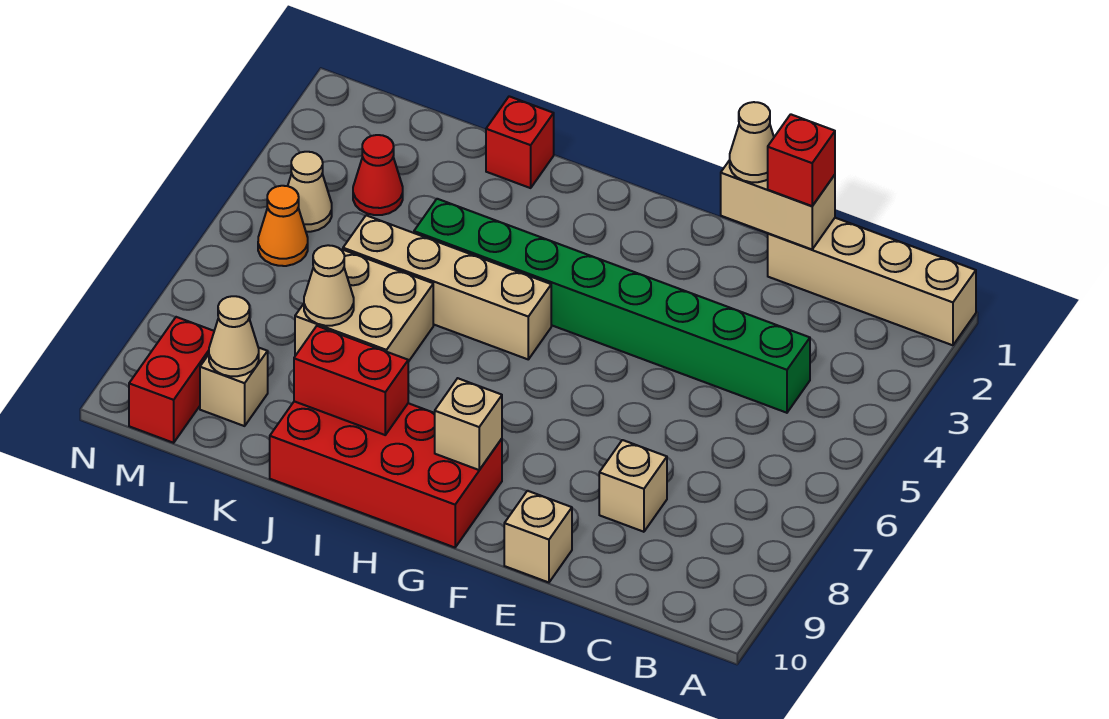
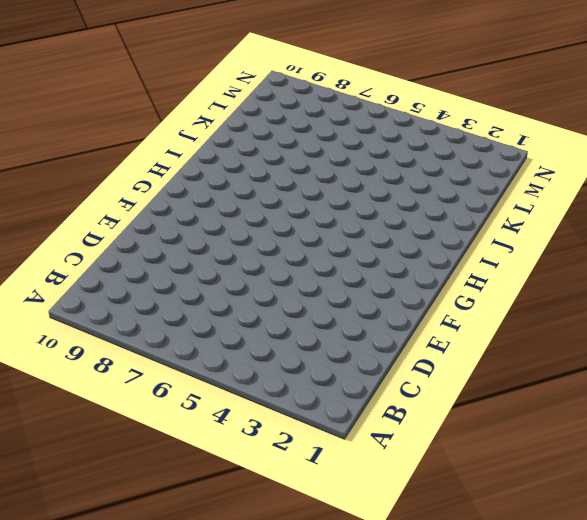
none -> tan 1x4 brick [768,218,976,345]
none -> green 1x8 brick [414,199,810,413]
none -> tan 1x1 brick [599,440,667,532]

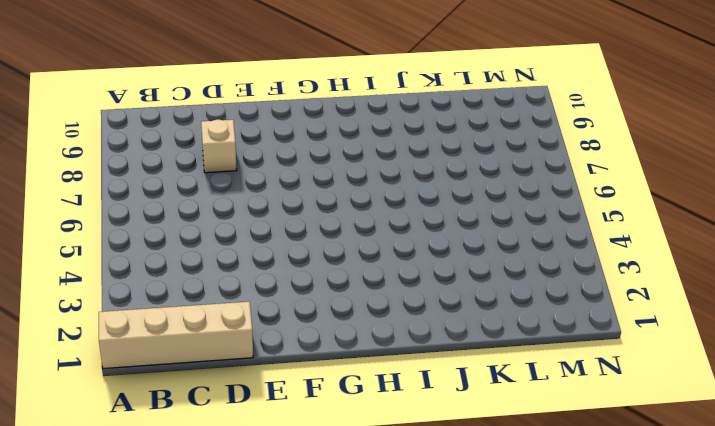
none -> green 1x8 brick [414,199,810,413]
none -> tan 1x1 brick [504,491,572,582]
none -> red 2x4 brick [270,401,502,547]

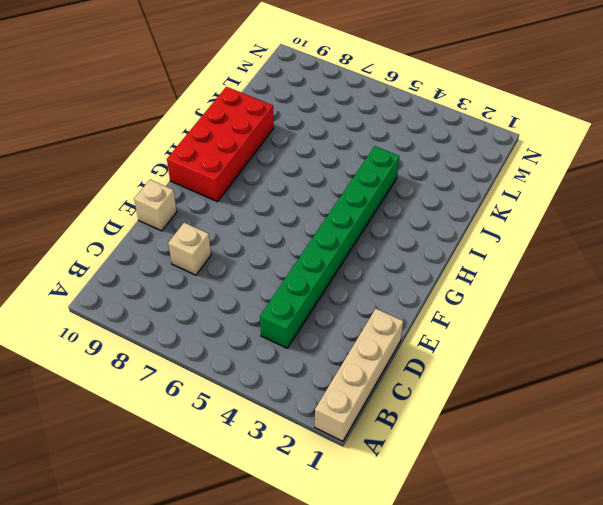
none -> tan 1x4 brick [343,215,551,359]
none -> red 1x1 brick [486,96,554,188]
none -> tan 2x2 brick [295,250,433,362]

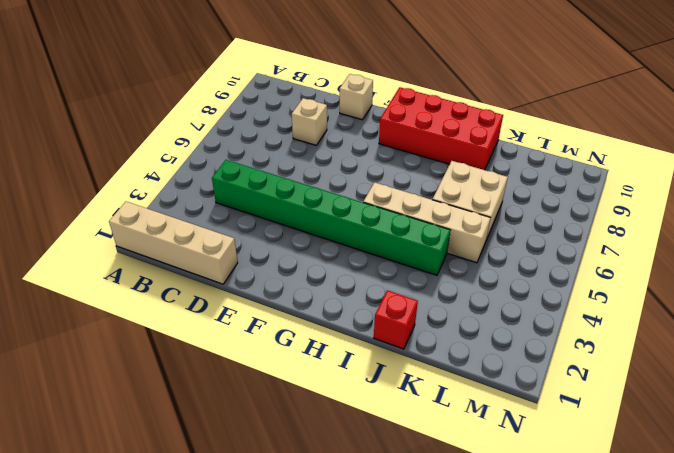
none -> red 1x1 cone [353,135,403,215]
none -> tan 1x1 brick [200,347,268,426]
none -> tan 1x1 cone [288,152,332,232]

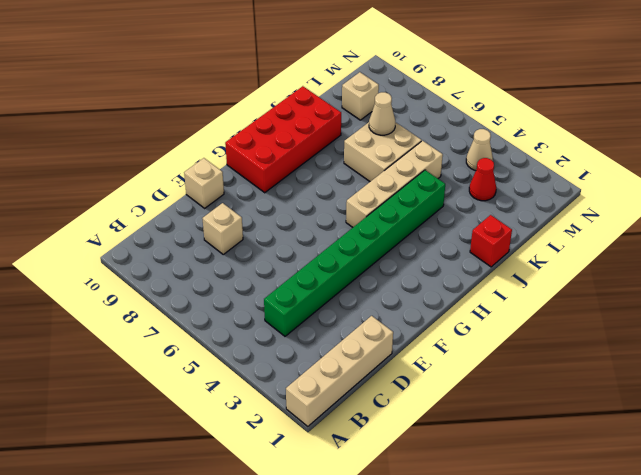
none -> orange 1x1 cone [258,186,308,266]
none -> red 1x2 brick [129,317,214,443]
none -> tan 1x2 brick [721,160,835,249]

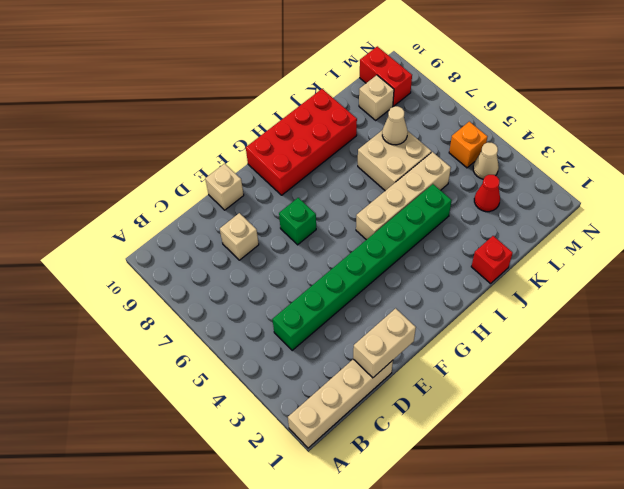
green 1x1 brick [279,198,316,245] -> none
orange 1x1 brick [449,122,487,168] -> orange 1x1 cone [258,186,308,266]
none -> tan 1x1 brick [435,378,502,470]
none -> red 1x2 brick [294,326,408,435]
none -> tan 1x1 cone [209,296,259,376]

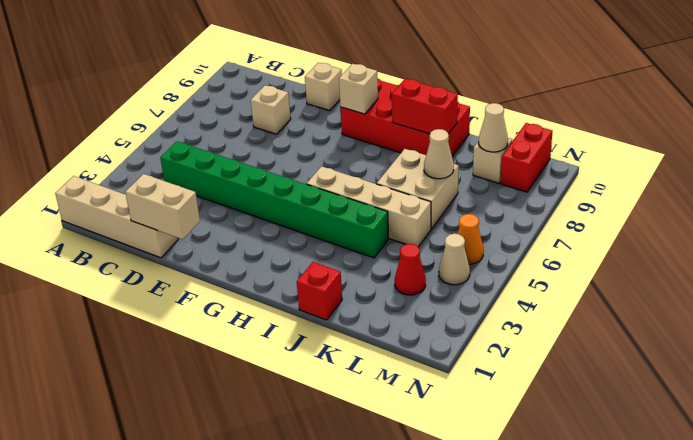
none -> red 1x1 brick [768,114,835,206]
none -> tan 1x1 cone [730,102,774,182]

